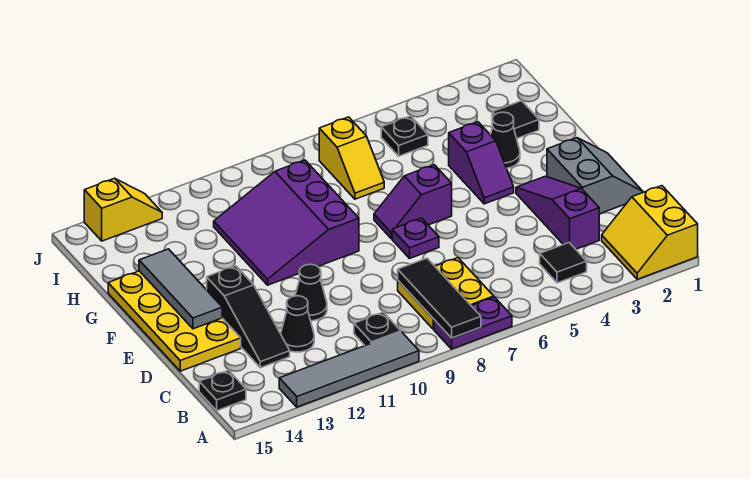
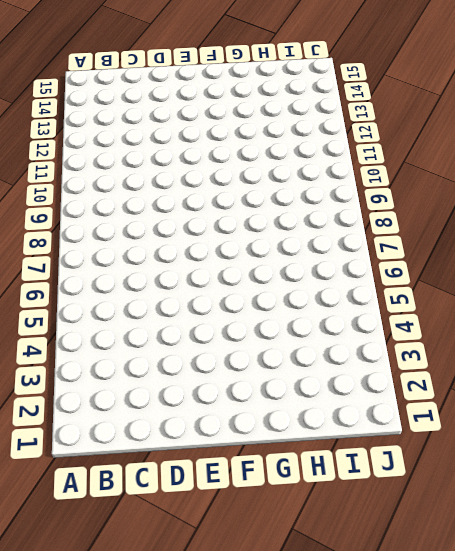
none -> yellow 2x2 slope [602,186,698,279]
none -> purple 1x2 plate [434,297,512,349]
none -> grey 1x4 tile [279,332,419,407]

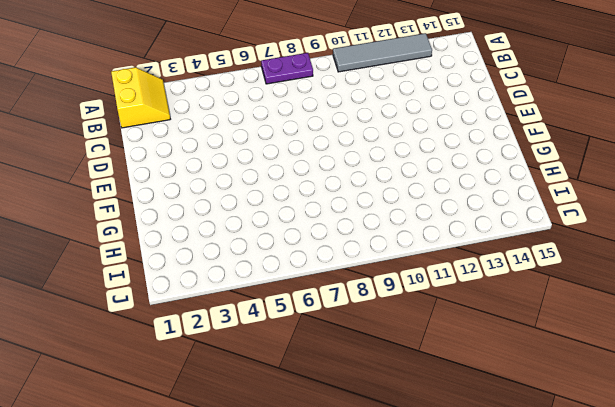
none -> black 1x1 tile [540,243,587,283]
none -> yellow 2x2 plate [398,258,494,329]
none -> black 1x1 plate [354,312,401,346]

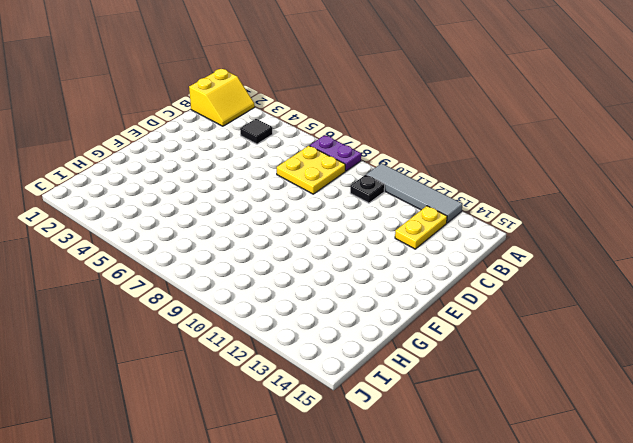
yellow 1x2 plate [395,206,447,249] -> black 1x3 slope [207,266,290,368]
none -> black 1x1 plate [199,370,246,411]
none -> purple 1x3 slope [516,176,599,249]
none -> black 1x1 cone [281,296,314,352]

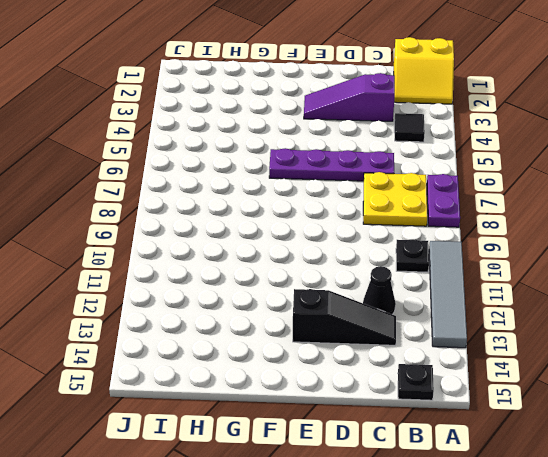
purple 1x4 plate [269,148,394,181] -> purple 1x2 slope [374,165,452,239]
none -> grey 2x2 slope [547,138,643,214]
none -> black 1x1 cone [295,264,327,321]
none -> yellow 2x4 plate [108,271,241,371]

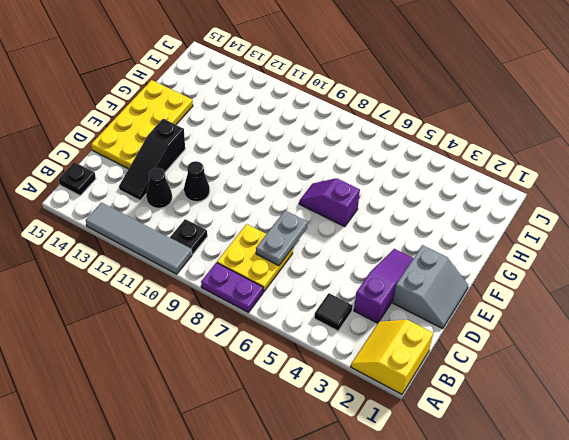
grey 1x2 plate [256,211,308,266] -> none
none -> purple 1x1 plate [392,218,439,258]
none -> purple 1x2 slope [449,122,514,204]
none -> purple 3x3 slope [214,160,359,285]

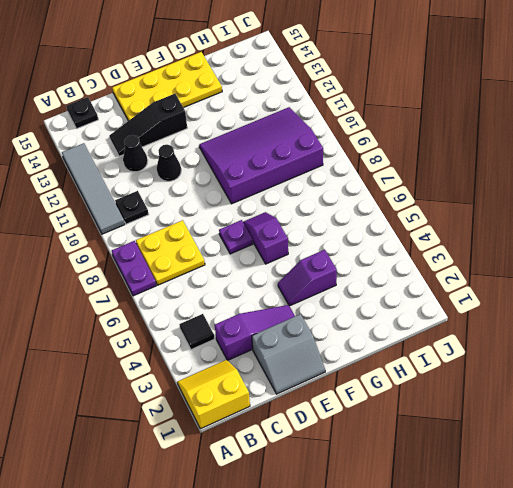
purple 3x4 slope [199,107,323,204] -> purple 3x3 slope [214,160,359,285]
none -> black 1x1 cone [491,112,520,168]
none -> black 1x1 tile [492,101,539,138]
none -> yellow 1x2 slope [319,117,384,199]

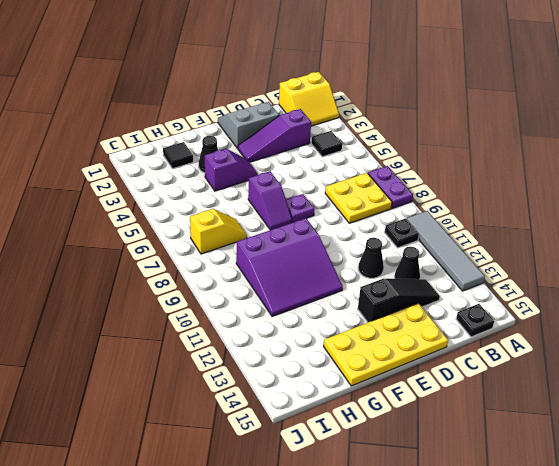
none -> black 1x1 plate [381,116,428,156]
none -> yellow 1x2 slope [84,178,162,241]
none -> black 1x3 tile [398,258,481,338]

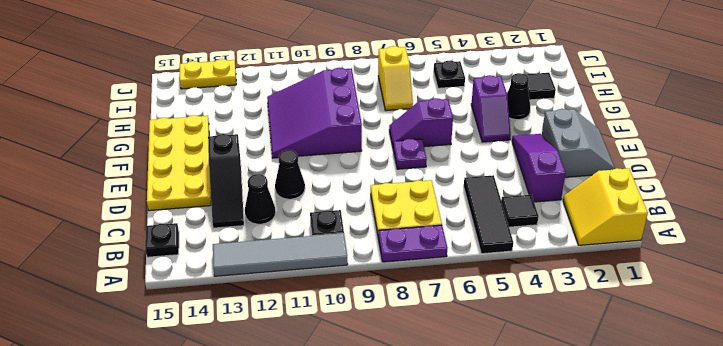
black 1x3 tile [464,175,513,254] -> black 1x3 tile moved to [398,258,481,338]
yellow 1x2 plate [180,59,236,89] -> yellow 1x2 slope [84,178,162,241]
none -> grey 1x3 tile [139,249,222,329]

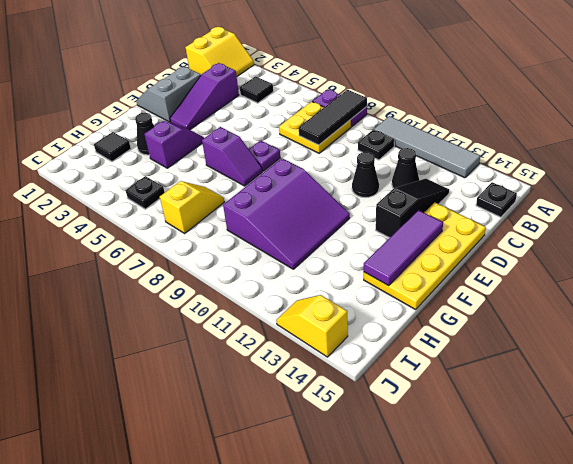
purple 1x3 tile [364,210,443,286] -> grey 1x3 tile [139,249,222,329]

